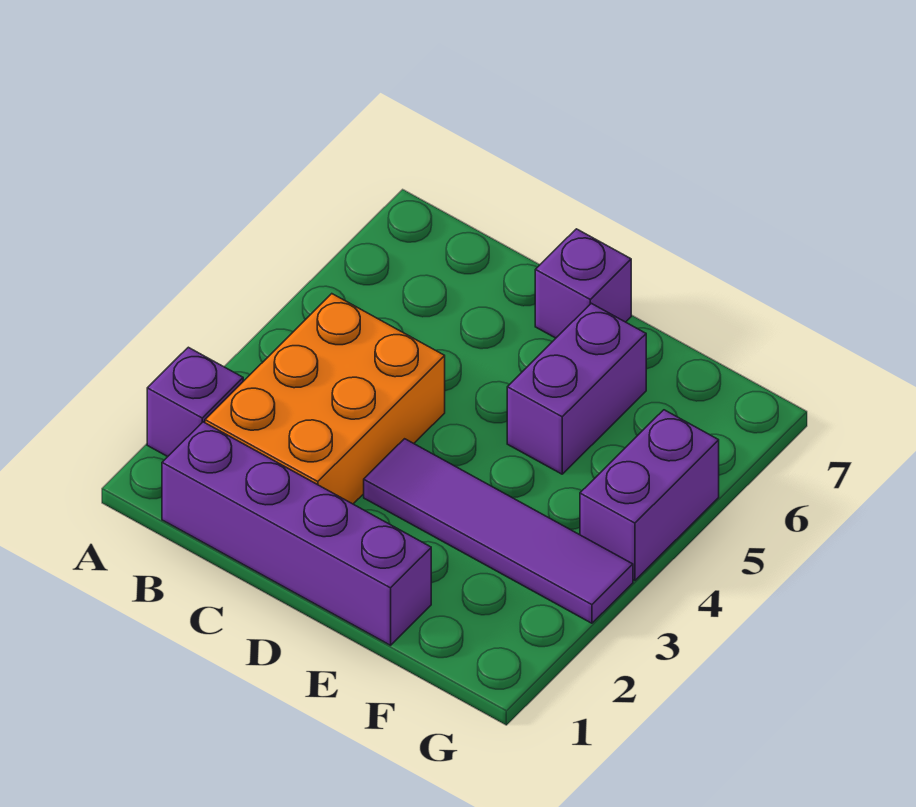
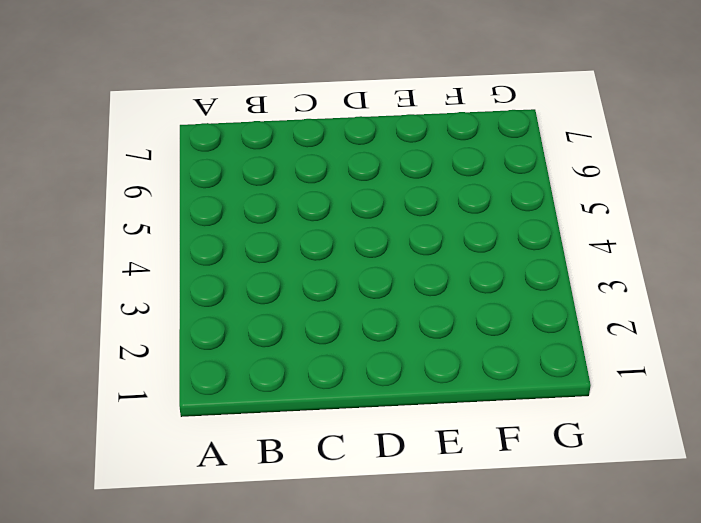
none -> purple 1x1 brick [147,347,243,457]
none -> purple 1x4 brick [162,422,431,645]

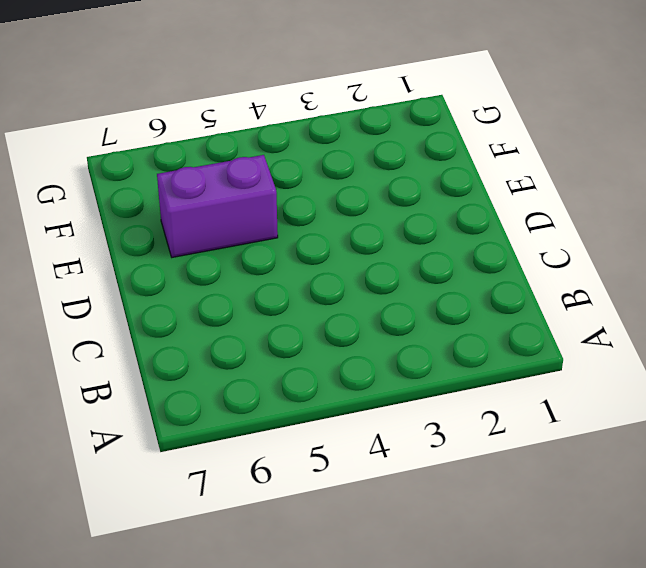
none -> purple 1x1 brick [147,347,243,457]
none -> purple 1x4 brick [162,422,431,645]

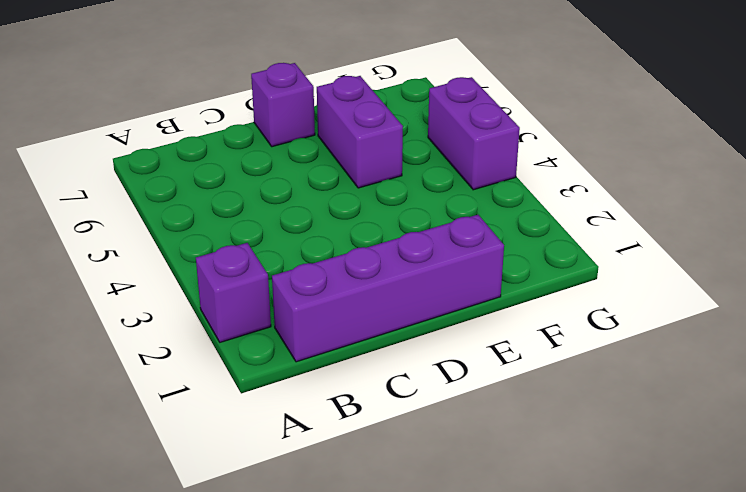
none -> orange 2x3 brick [205,294,445,504]
none -> purple 1x4 tile [364,439,633,623]

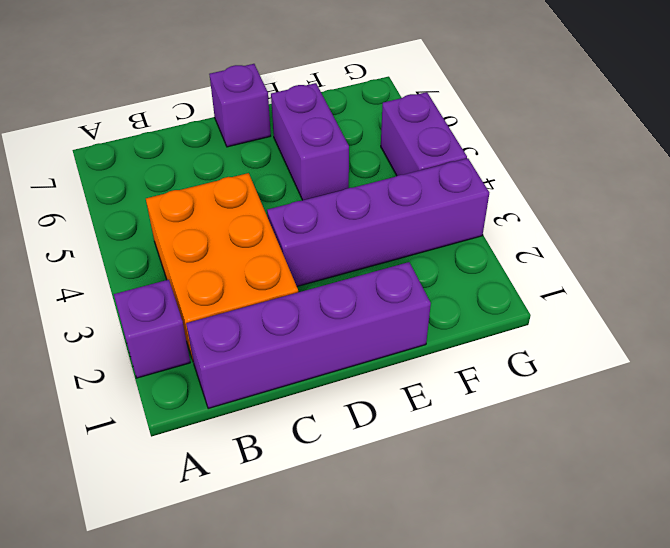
purple 1x4 brick [267,158,489,286] -> purple 1x4 tile [364,439,633,623]

